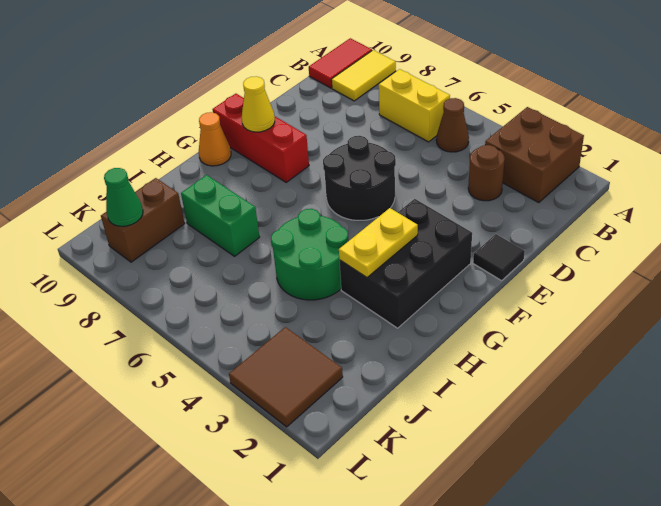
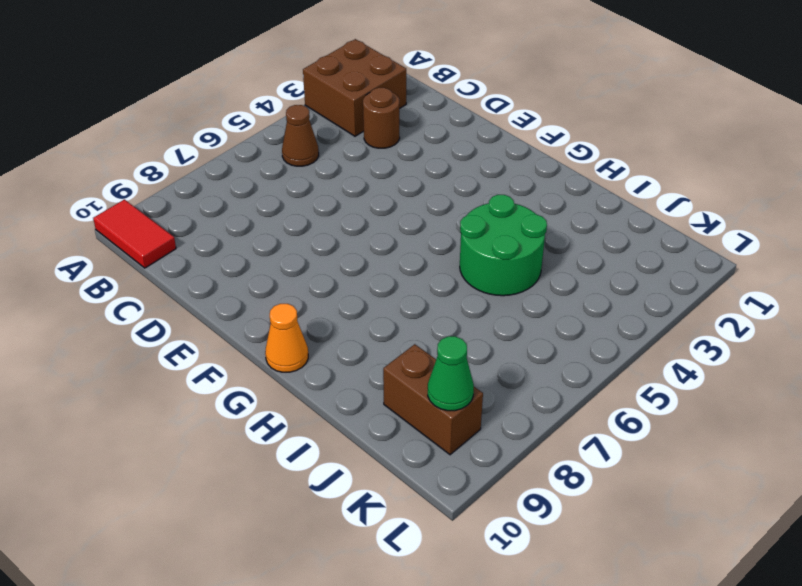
none -> yellow 1x2 tile [331,50,396,101]
none -> yellow 1x2 brick [379,69,450,142]
none -> black 1x1 tile [473,234,525,281]

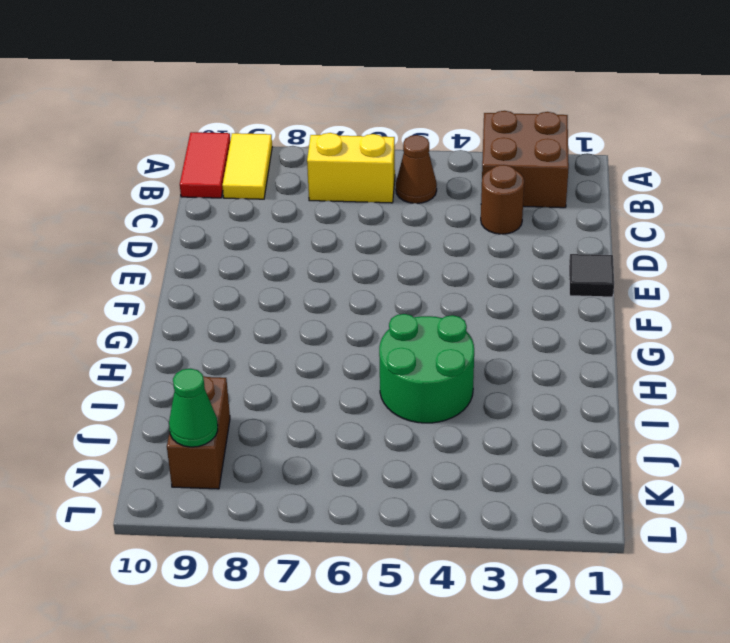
none -> black 2x2 round brick [323,136,396,220]
none -> black 2x3 brick [339,199,472,328]
none -> red 1x3 brick [212,94,309,182]

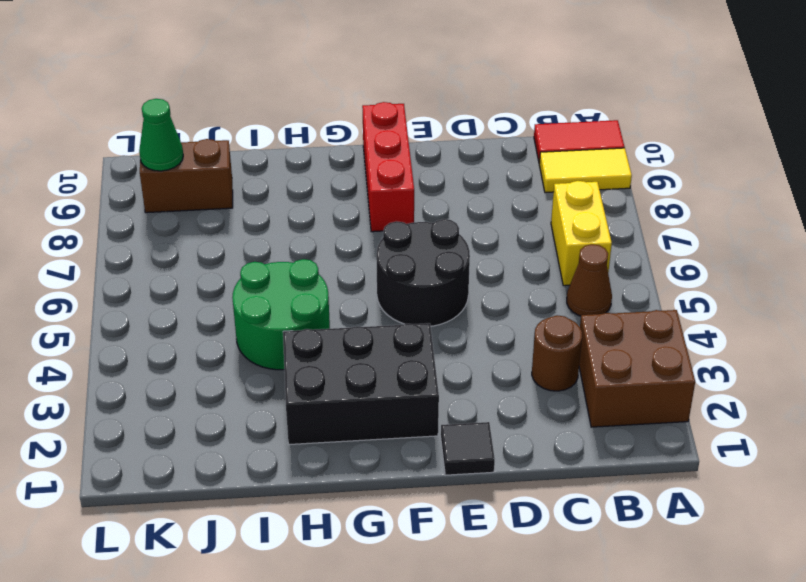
none -> orange 1x1 cone [199,112,231,166]
none -> green 1x2 brick [181,175,260,256]
none -> brown 2x2 tile [229,327,343,427]

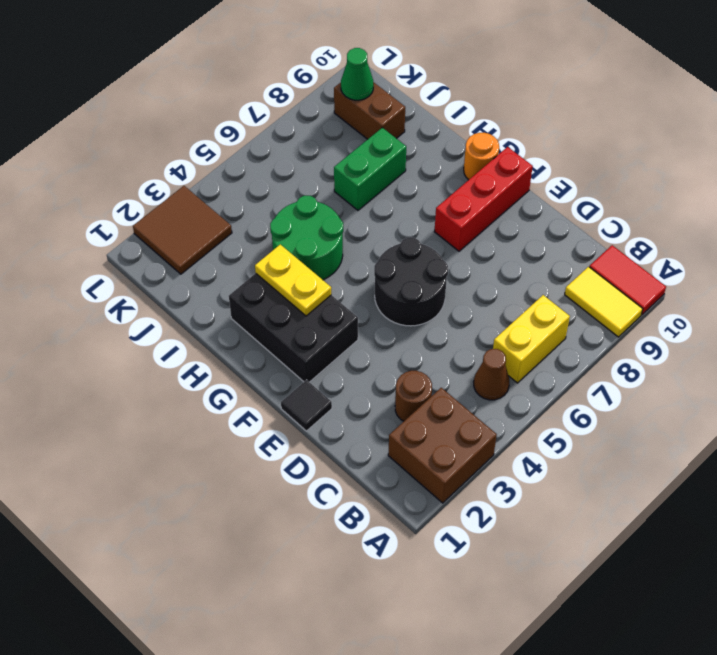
orange 1x1 round brick [464,133,499,180] -> orange 1x1 cone [199,112,231,166]
none -> yellow 1x1 cone [242,76,275,132]

